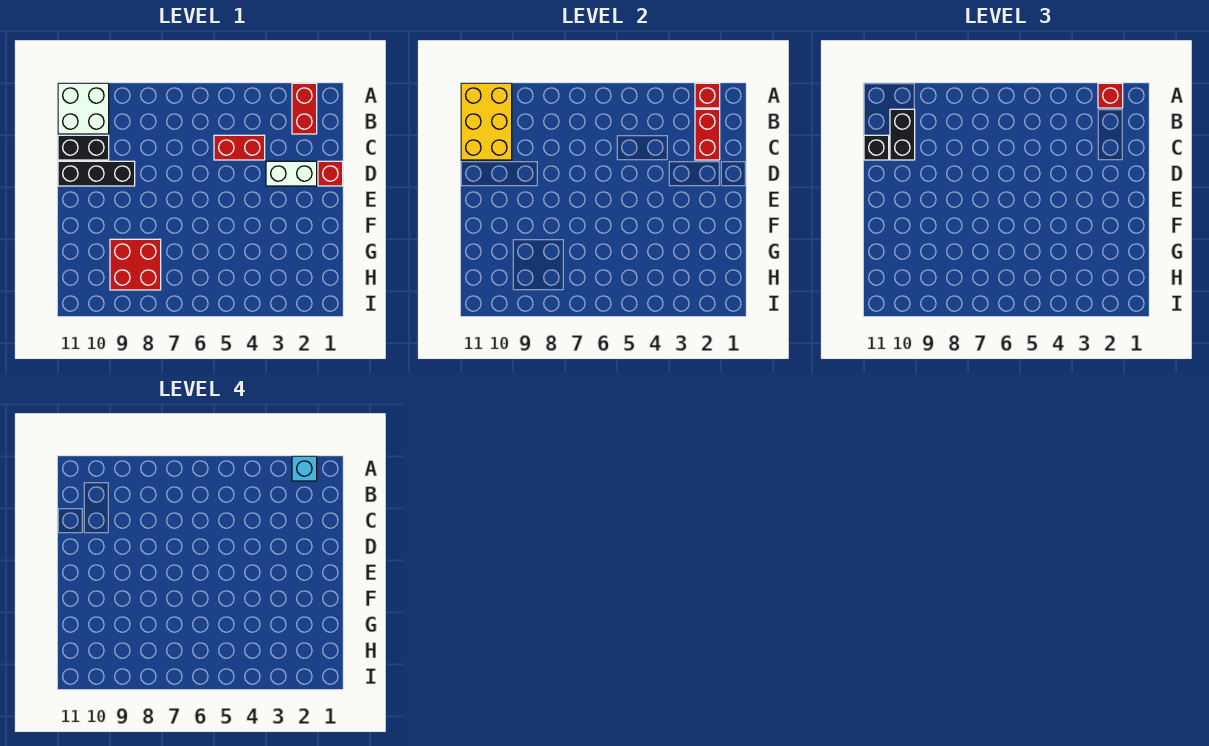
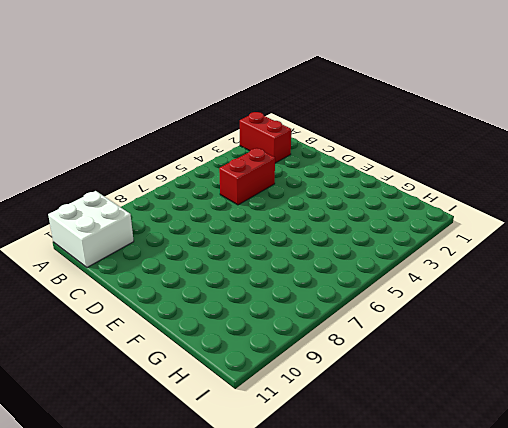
none -> black 1x2 brick [58,135,109,160]
none -> red 1x1 brick [318,161,343,186]
none -> white 1x2 brick [266,161,317,186]

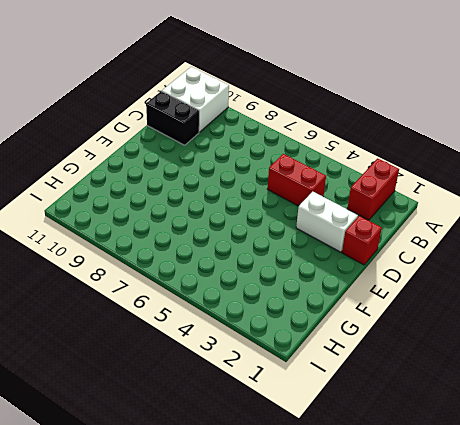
none -> black 1x3 brick [58,161,135,186]
none -> red 2x2 brick [110,239,161,290]
none -> red 1x1 brick [695,83,720,108]

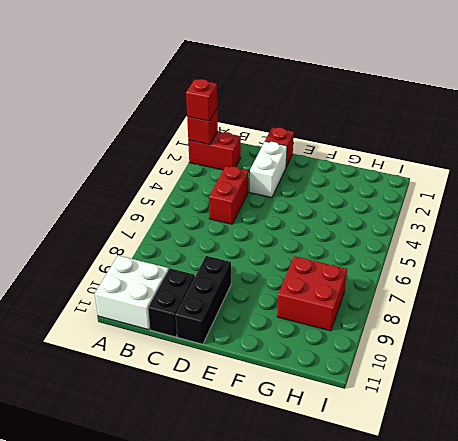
none -> yellow 2x3 brick [461,83,512,160]
none -> red 1x2 brick [695,109,720,160]
none -> black 1x2 brick [890,109,915,160]

